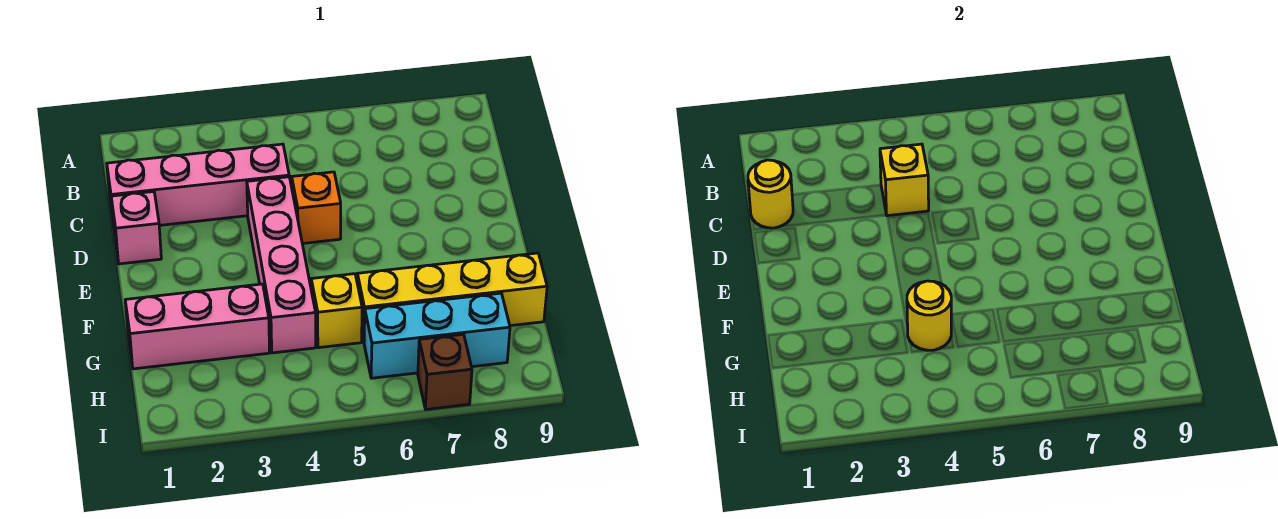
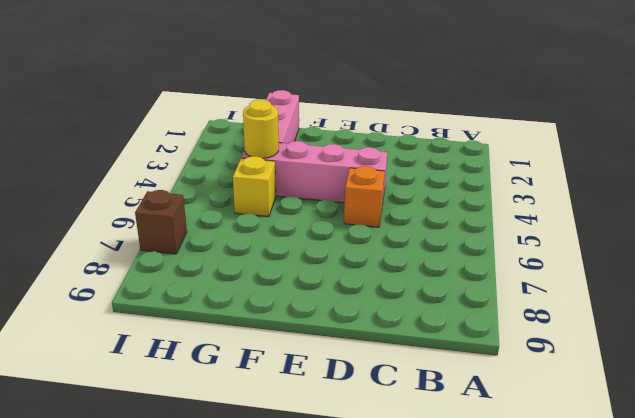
none -> pink 1x4 brick [107,144,289,227]
none -> pink 1x1 brick [111,192,161,264]
none -> yellow 1x4 brick [357,253,547,341]

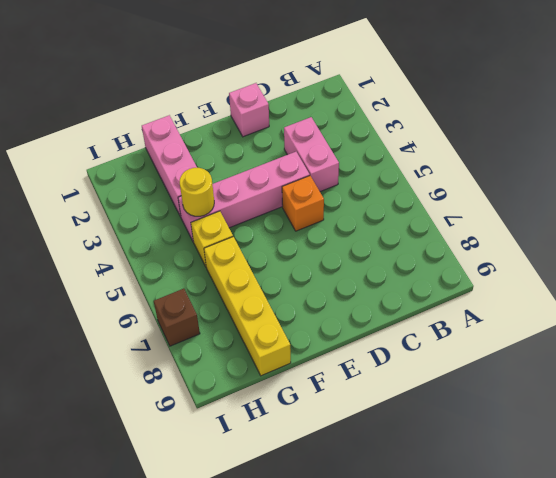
pink 1x2 brick [284,117,339,192] -> pink 1x4 brick [107,144,289,227]
none -> cyan 1x3 brick [364,293,510,378]
none -> yellow 1x1 round brick [748,160,793,228]
none -> yellow 1x1 brick [880,144,929,216]

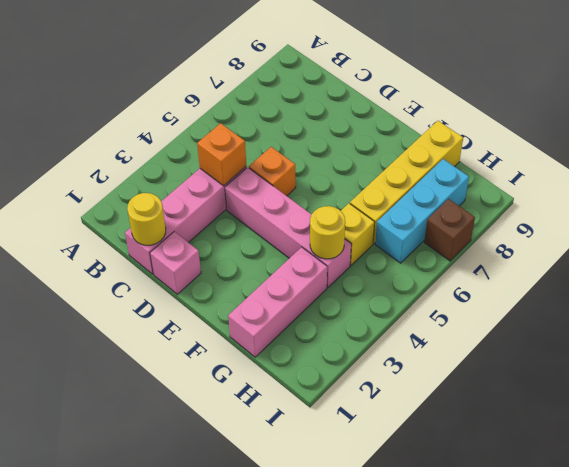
orange 1x1 brick [197,123,246,186] -> yellow 1x1 brick [880,144,929,216]

